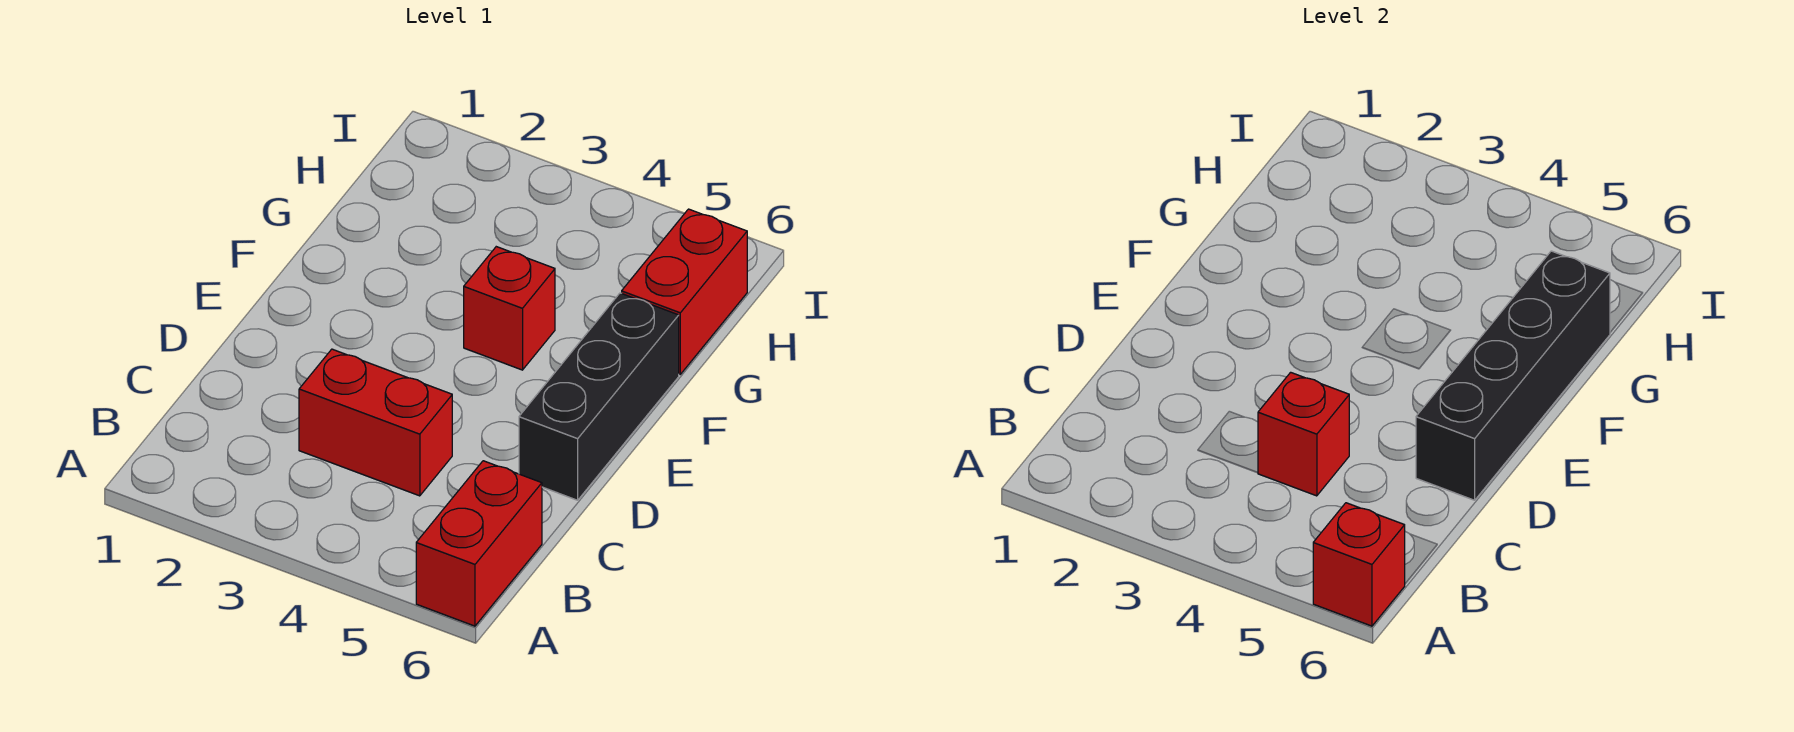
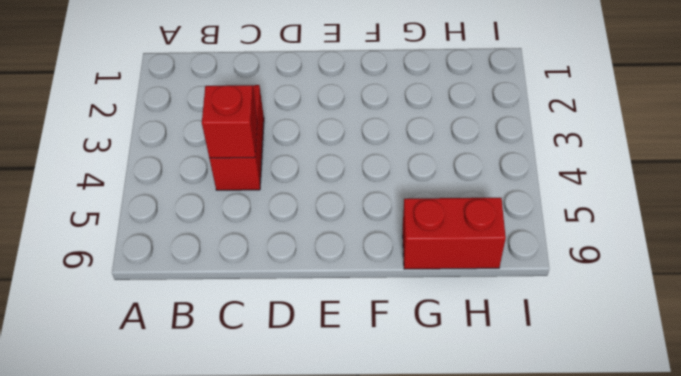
none -> red 1x2 brick [416,461,542,626]
none -> black 1x3 brick [519,293,679,500]

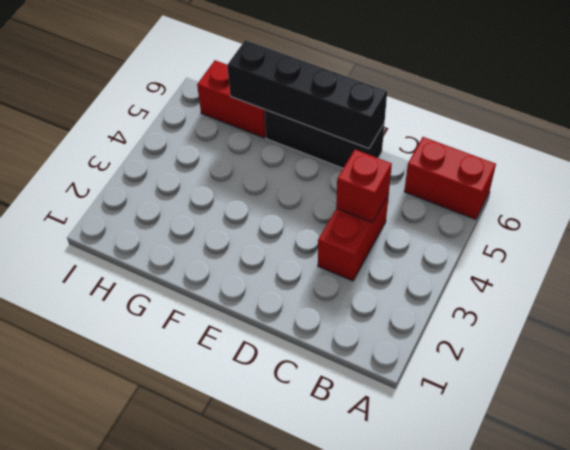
none -> red 1x1 brick [464,247,555,370]
none -> red 1x1 brick [1313,503,1405,626]

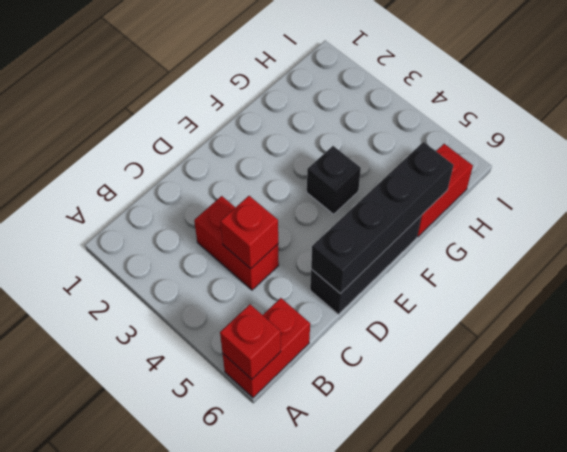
black 1x1 brick [307,146,361,214] -> red 1x1 brick [464,247,555,370]

